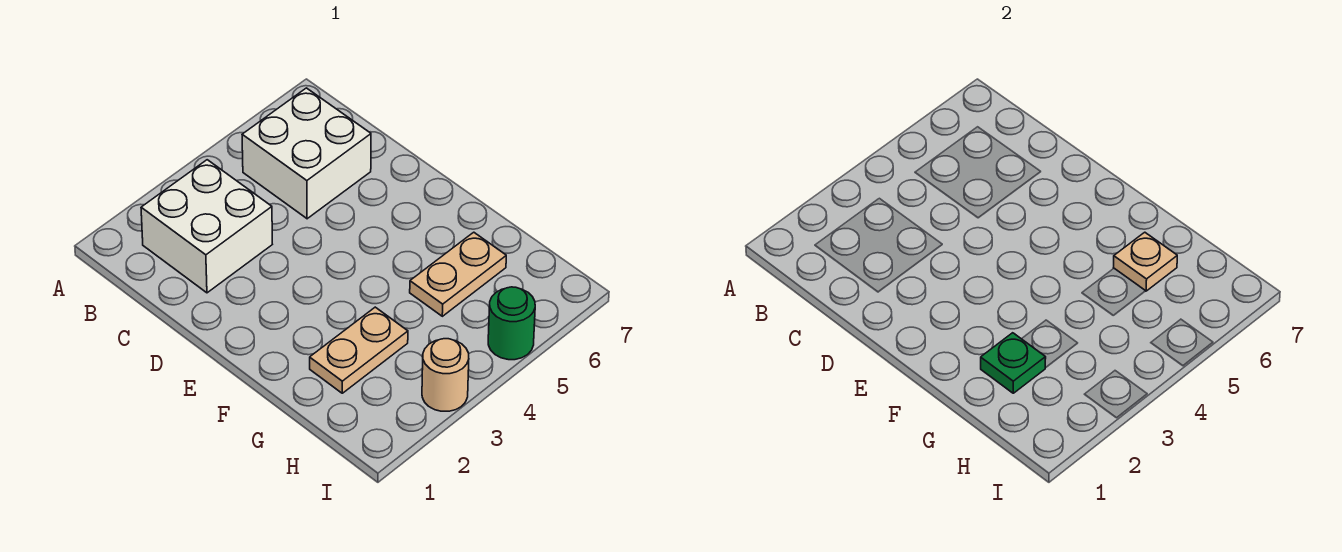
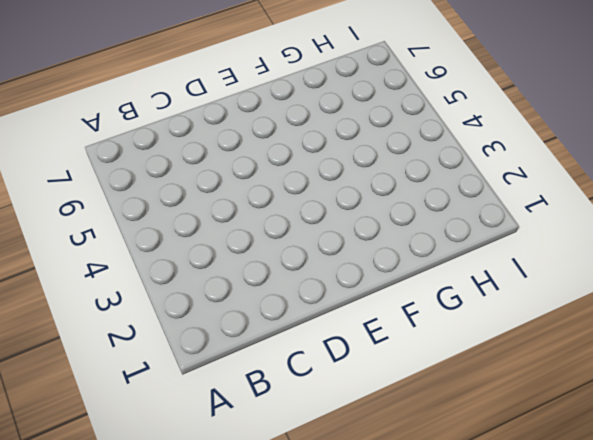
none -> white 2x2 brick [141,160,272,293]
none -> white 2x2 brick [242,88,371,219]

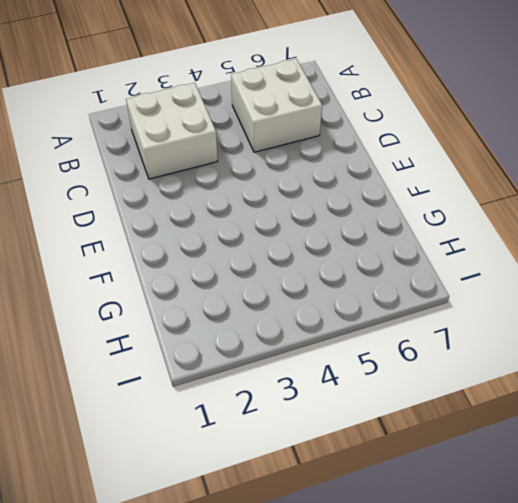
none -> tan 1x2 plate [310,307,408,393]
none -> tan 1x2 plate [410,232,506,316]

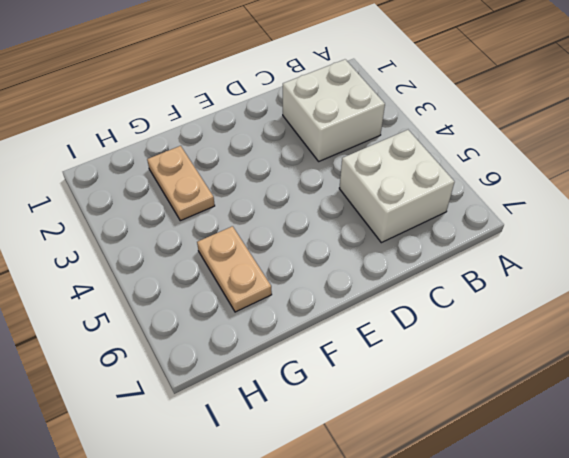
none -> tan 1x1 round brick [422,339,469,411]
none -> green 1x1 round brick [488,287,535,360]

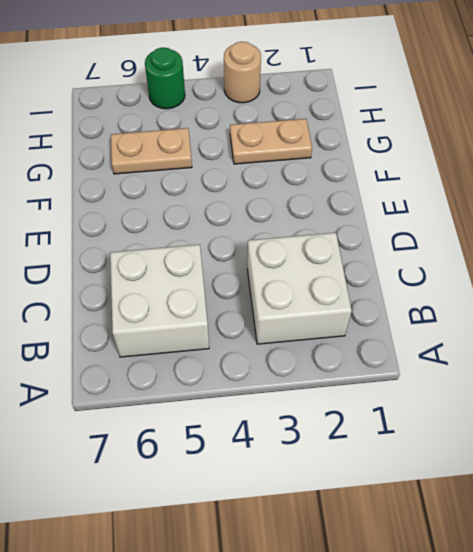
none -> green 1x1 plate [981,333,1046,393]
none -> tan 1x1 plate [1114,232,1177,291]

